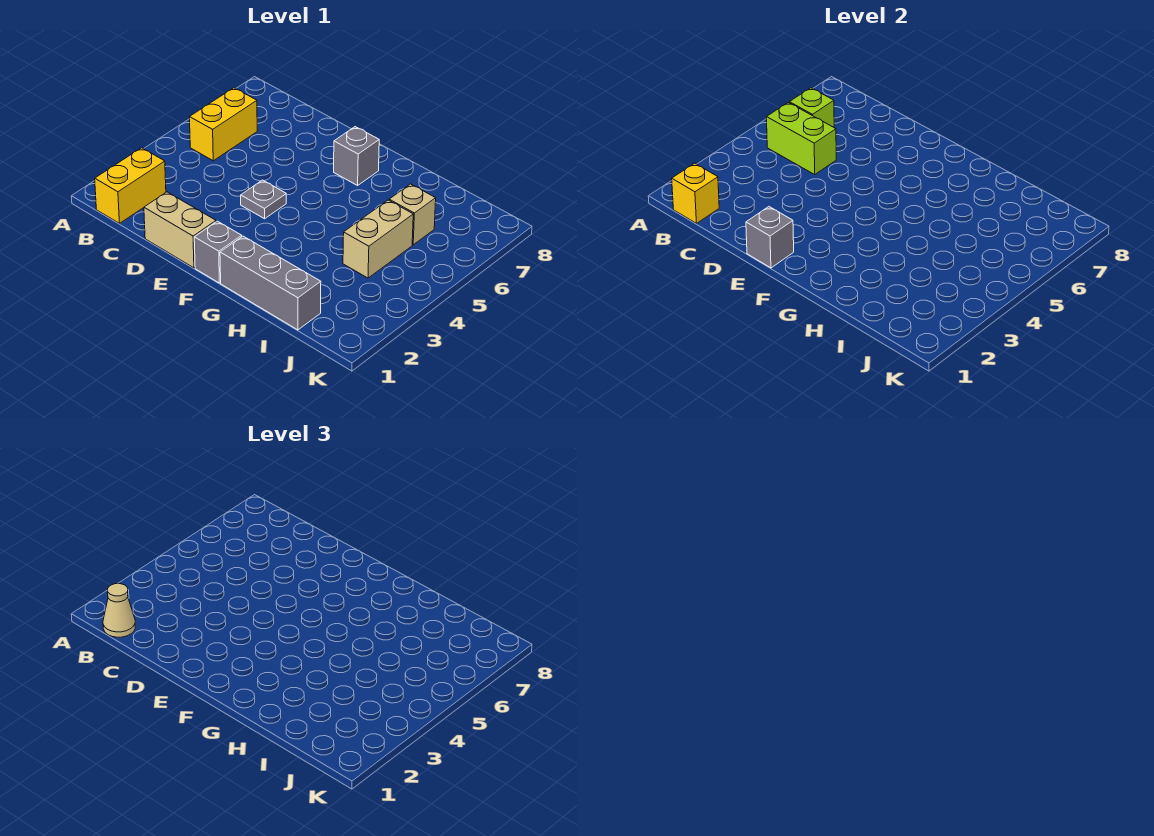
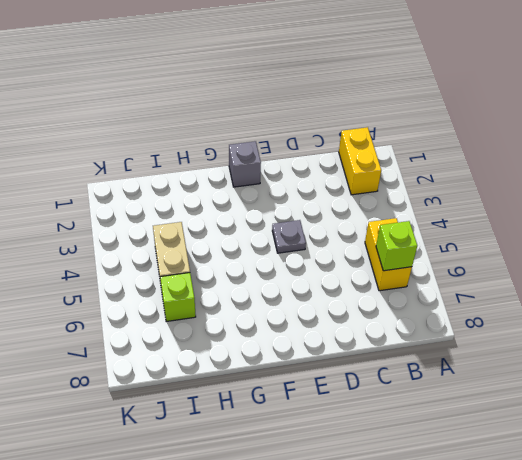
lime 1x1 brick [160,273,196,322] -> tan 1x1 brick [389,184,436,245]
none -> tan 1x2 brick [144,192,216,268]
none -> grey 1x1 brick [334,127,379,185]
none -> grey 1x3 brick [220,236,321,330]

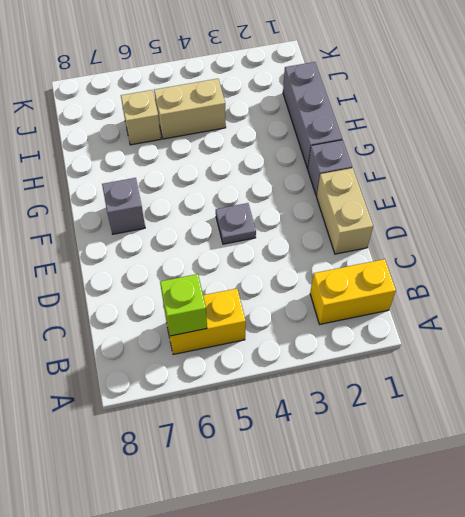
none -> yellow 1x1 brick [672,163,719,223]
none -> lime 1x2 brick [767,102,836,174]
none -> grey 1x1 brick [746,207,794,268]

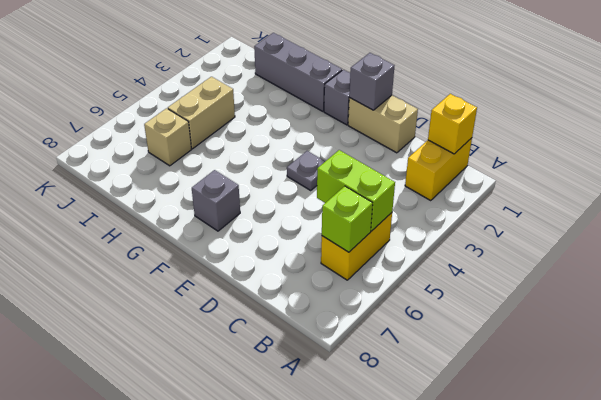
none -> tan 1x1 cone [103,584,135,637]

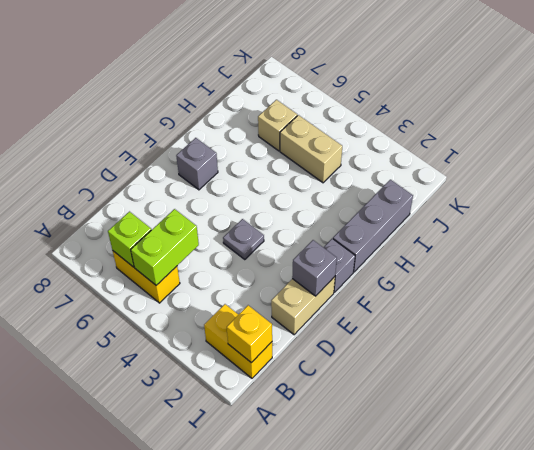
none -> tan 1x1 cone [103,584,135,637]

